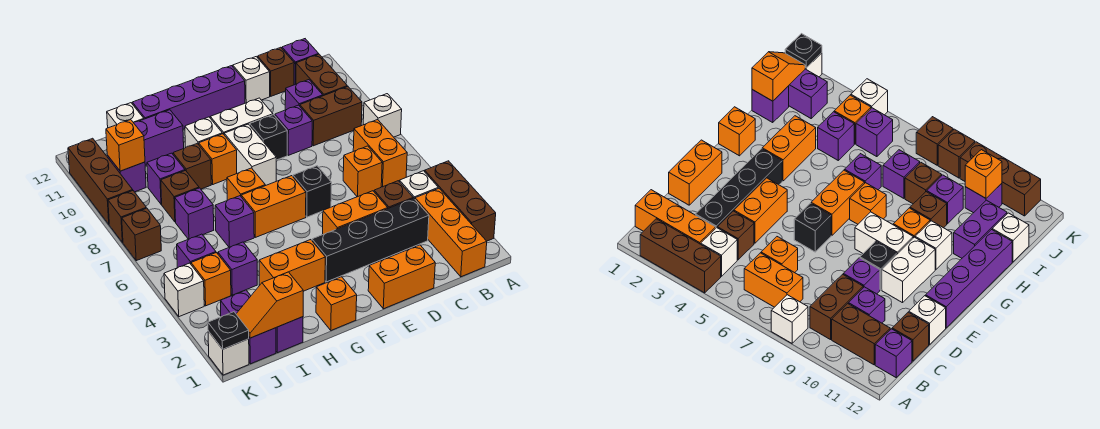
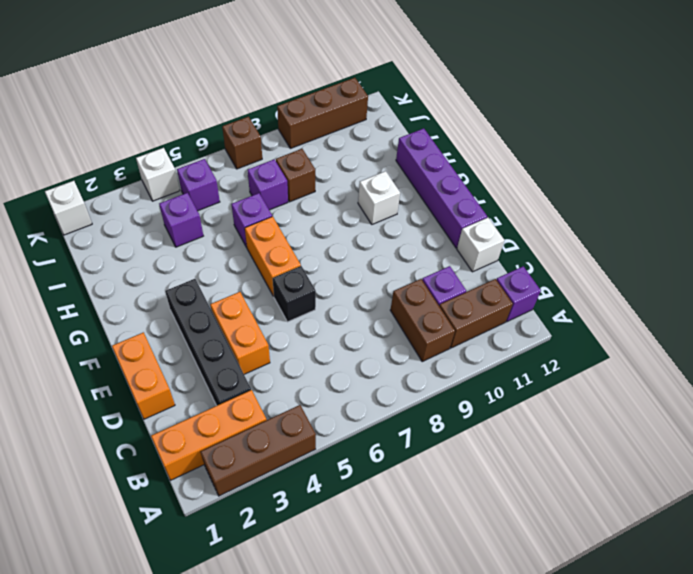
none -> white 1x1 brick [363,94,402,137]
none -> white 1x1 brick [400,171,438,199]
none -> orange 1x2 brick [353,120,407,187]
none -> brown 1x1 brick [374,181,413,208]

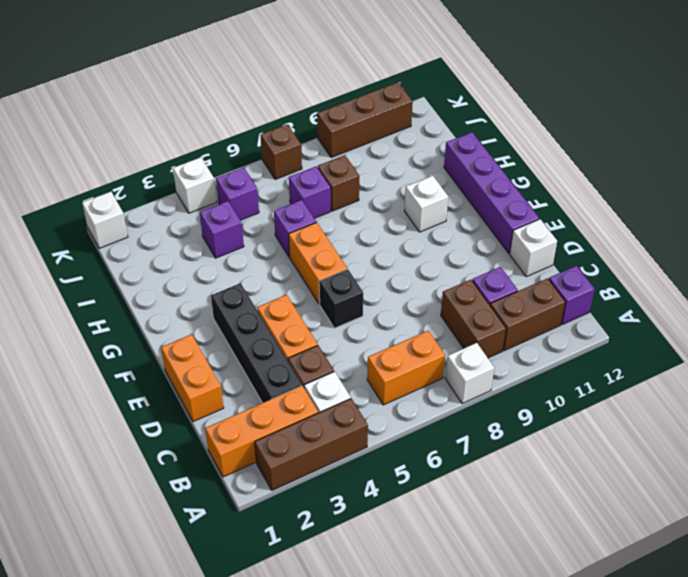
none -> orange 1x1 brick [343,146,382,197]
none -> brown 1x1 brick [258,47,294,96]
none -> purple 1x1 brick [275,105,312,155]
none -> black 1x1 brick [250,115,287,160]

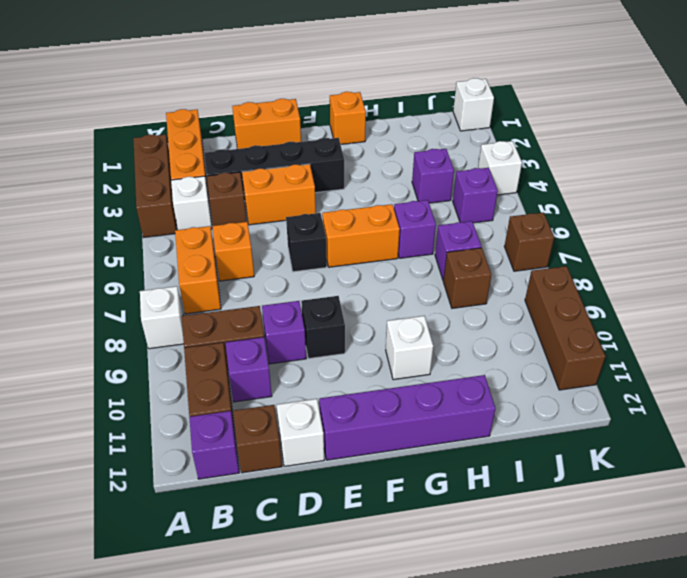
none -> white 1x2 brick [210,98,273,134]
none -> white 1x2 brick [224,124,276,186]
none -> orange 1x2 brick [259,240,325,291]
none -> orange 1x1 brick [227,168,265,200]

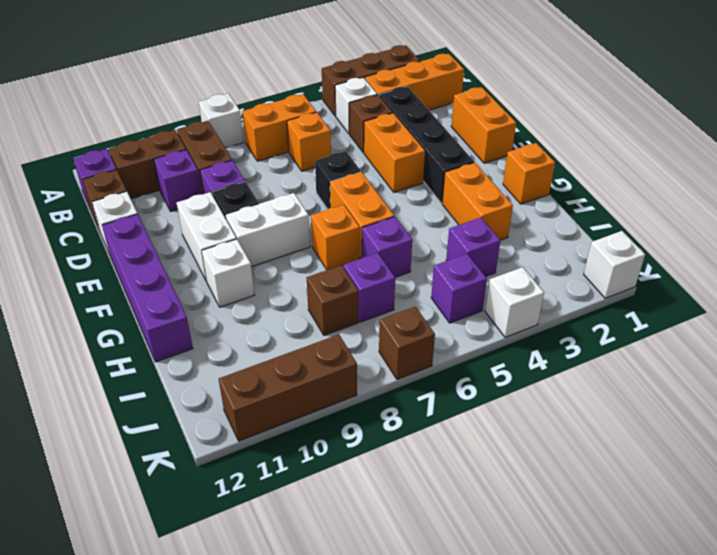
none -> orange 1x1 brick [199,134,237,184]
none -> brown 1x1 brick [173,143,211,189]
none -> purple 1x2 brick [134,110,184,166]
none -> purple 1x1 brick [276,317,303,353]

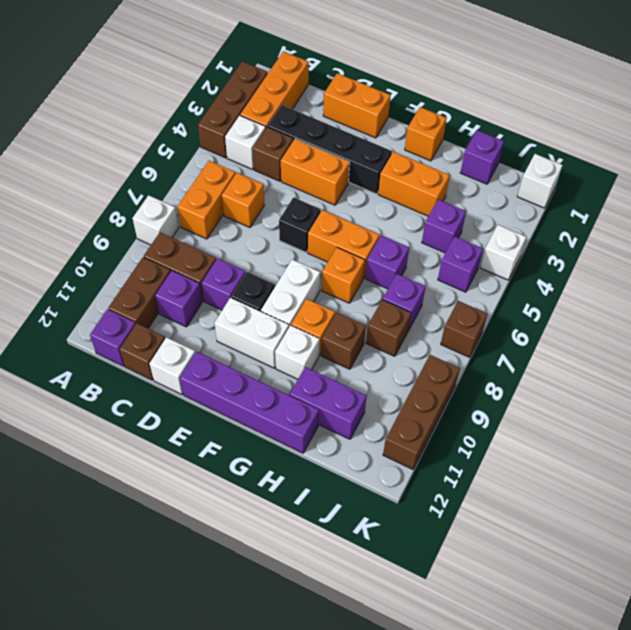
none -> purple 1x1 brick [147,153,185,204]
none -> white 1x1 brick [107,103,144,128]
none -> purple 1x2 brick [221,290,276,364]
none -> orange 1x1 brick [191,253,231,306]

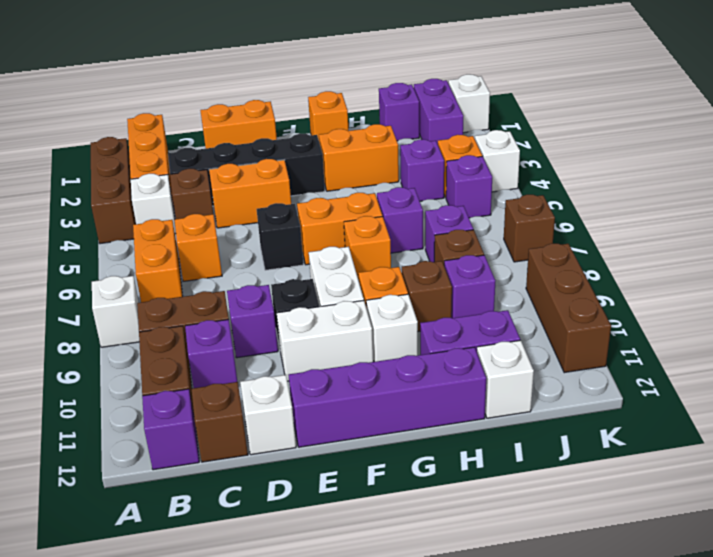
none -> purple 1x1 brick [107,155,146,192]
none -> brown 1x1 brick [108,191,146,242]
none -> orange 1x2 slope [236,272,303,338]
none -> orange 1x1 brick [106,120,145,171]

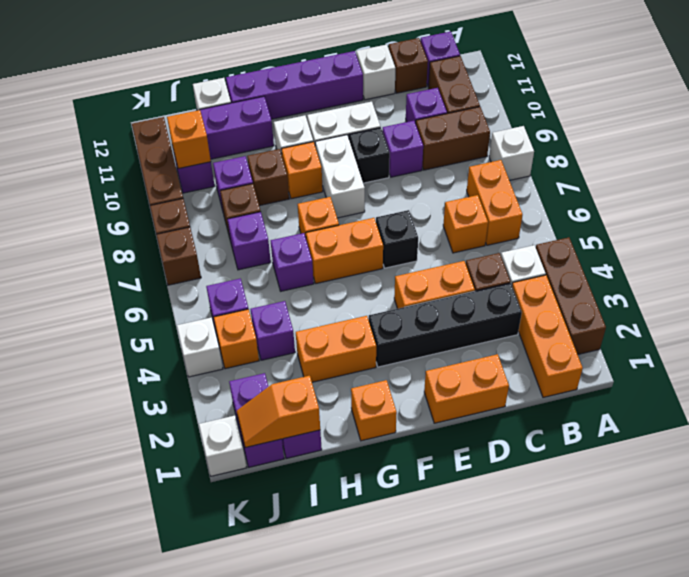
none -> black 1x1 plate [208,312,249,349]

